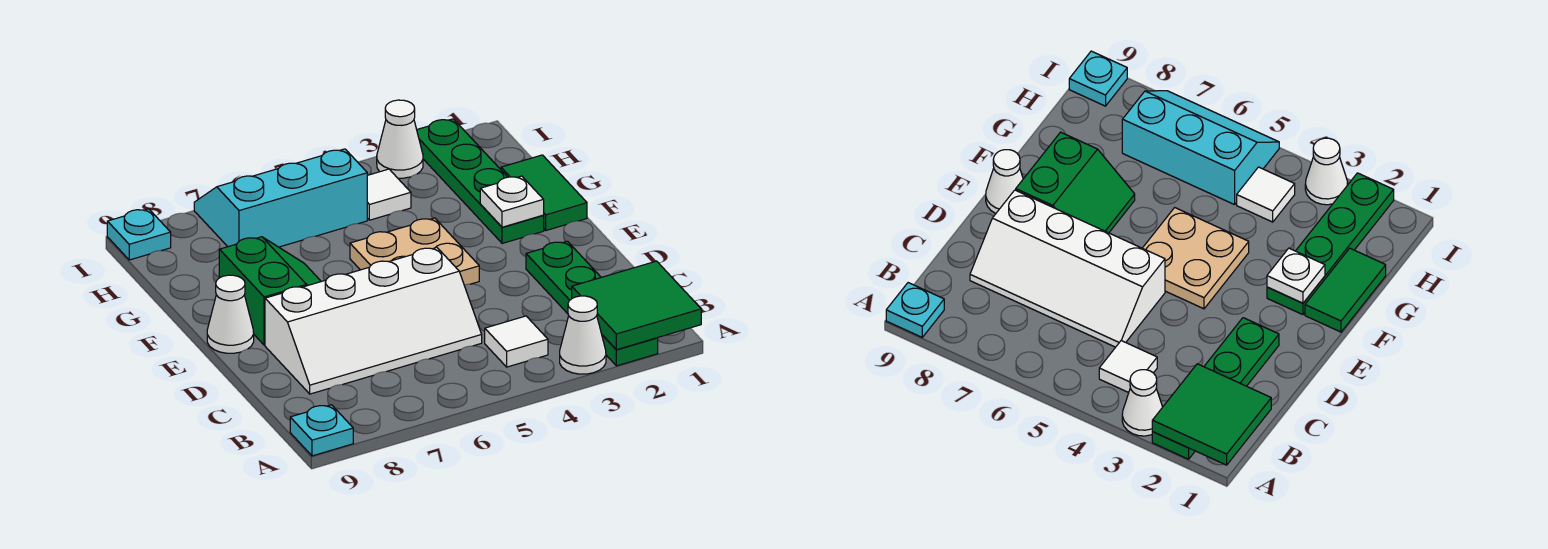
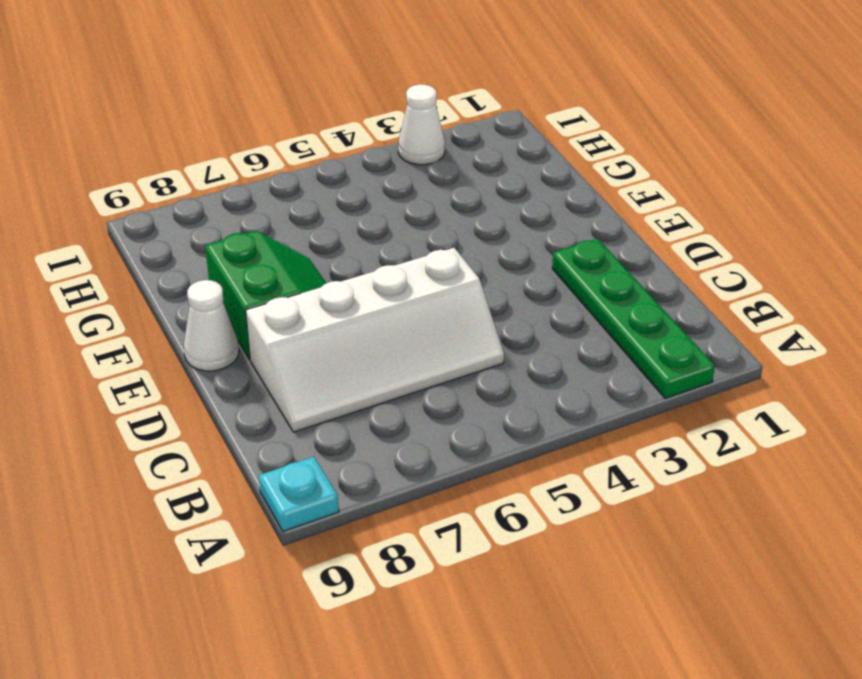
none -> white 1x1 cone [560,296,606,374]
none -> white 1x1 tile [485,316,548,367]
none -> tan 2x2 plate [350,218,479,285]

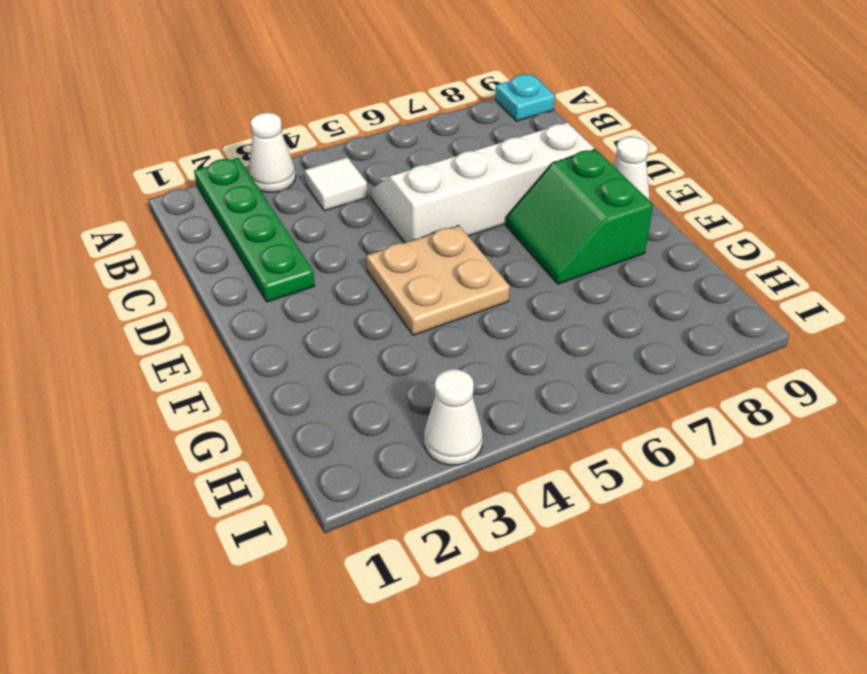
none -> green 1x2 tile [501,155,587,230]
none -> green 1x4 plate [417,119,544,243]
none -> white 1x1 tile [367,169,411,220]

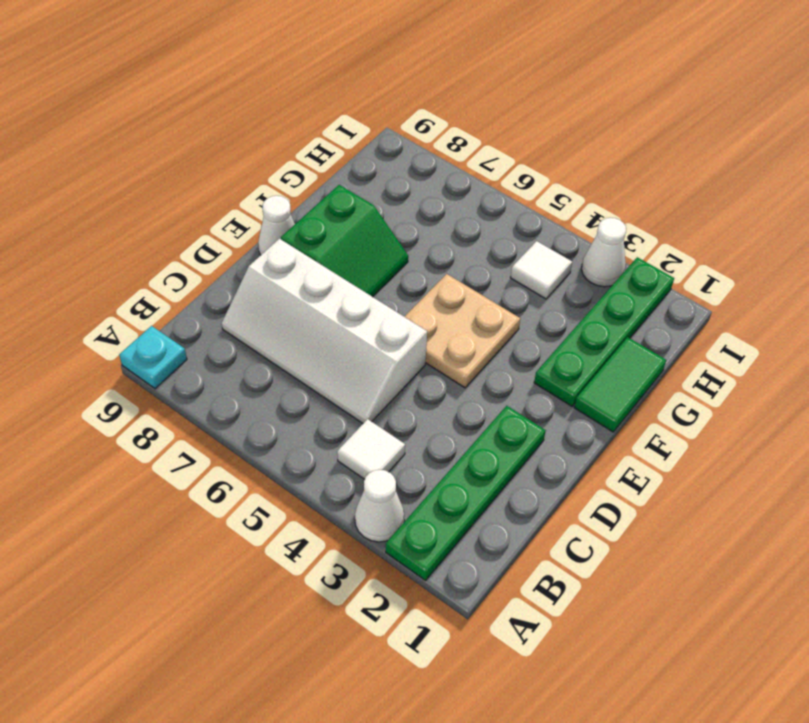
none -> cyan 2x3 slope [194,149,367,247]
none -> cyan 1x1 plate [107,209,171,260]
none -> green 2x2 tile [572,261,701,350]

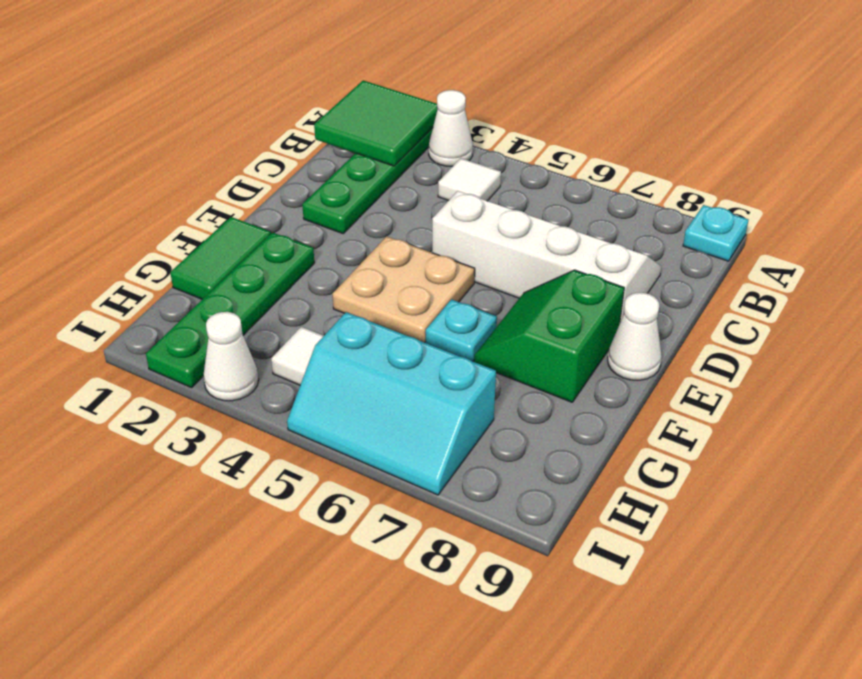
cyan 1x1 plate [426,299,497,361] -> cyan 1x1 plate moved to [107,209,171,260]
none -> white 1x1 plate [480,176,544,227]

